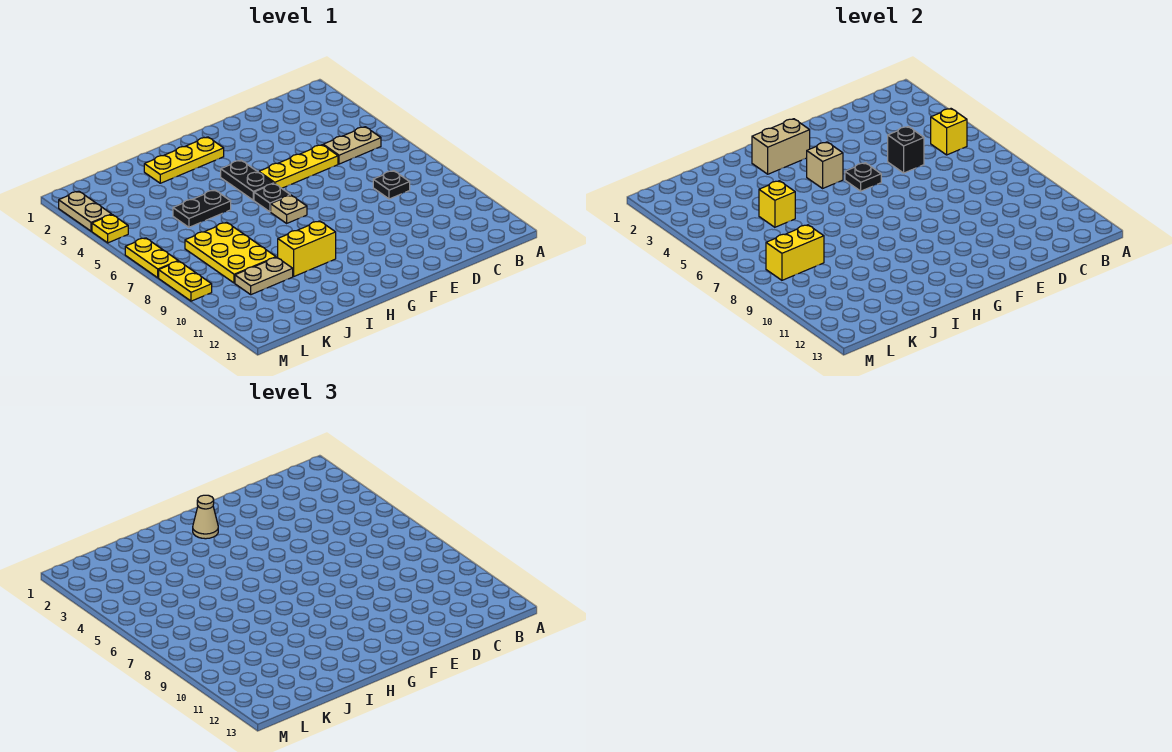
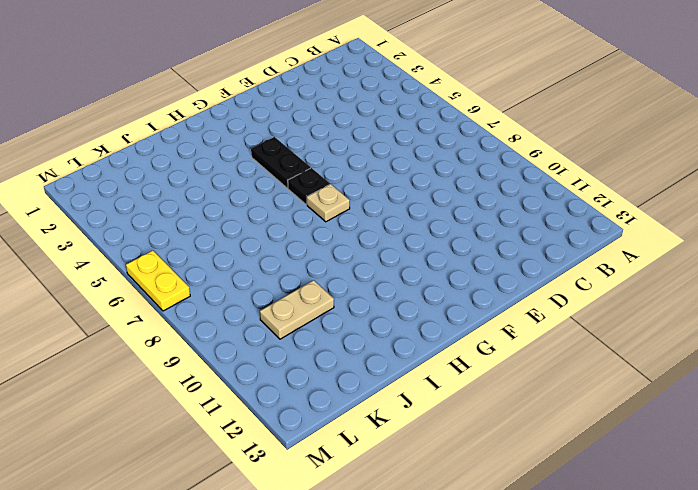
none -> tan 1x2 plate [323,127,381,164]
none -> black 1x1 plate [373,171,410,199]
none -> yellow 1x3 plate [259,145,338,188]

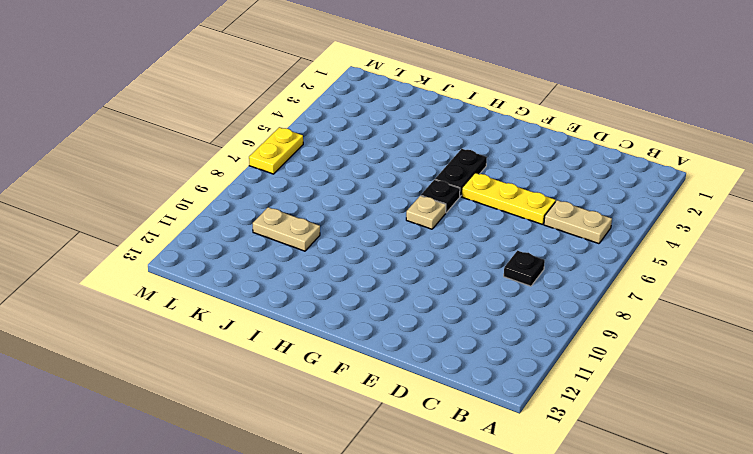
none -> yellow 1x3 plate [144,137,224,183]
none -> yellow 1x2 brick [278,221,336,276]
none -> black 1x2 plate [173,190,231,227]

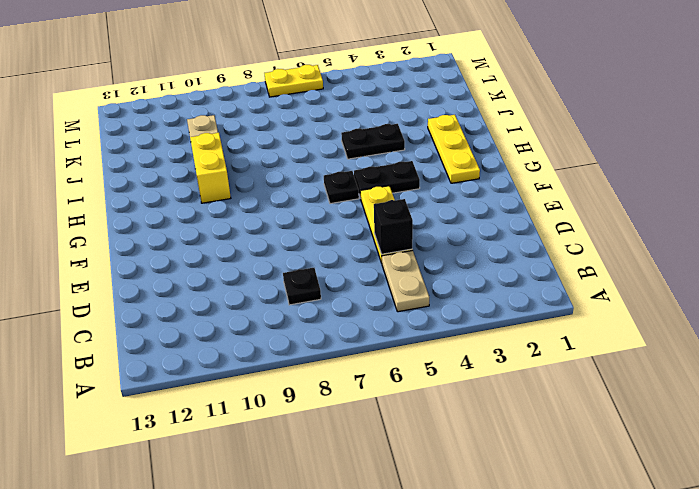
black 1x2 plate [341,124,405,159] -> black 1x2 plate turned to [173,190,231,227]
none -> tan 1x1 plate [271,195,307,223]
none -> yellow 2x3 plate [185,222,276,283]
none -> tan 1x2 plate [59,191,112,231]

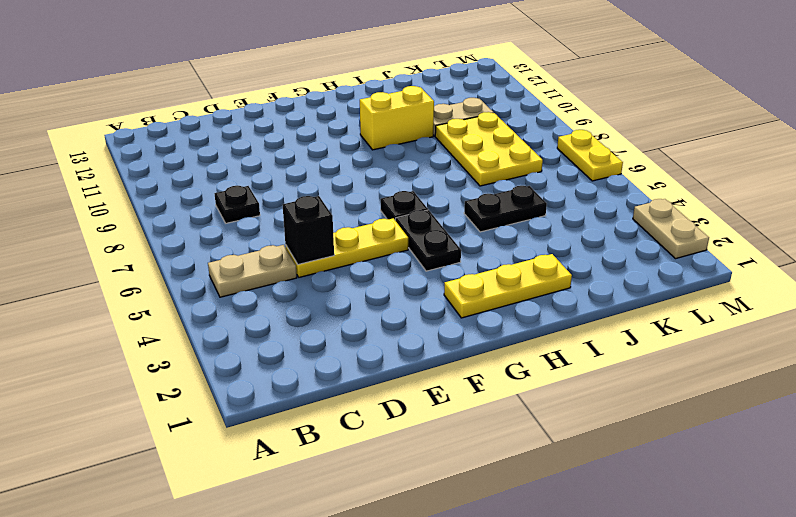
none -> tan 1x1 plate [271,195,307,223]
none -> yellow 1x1 plate [92,215,128,243]
none -> yellow 1x2 plate [159,261,212,301]

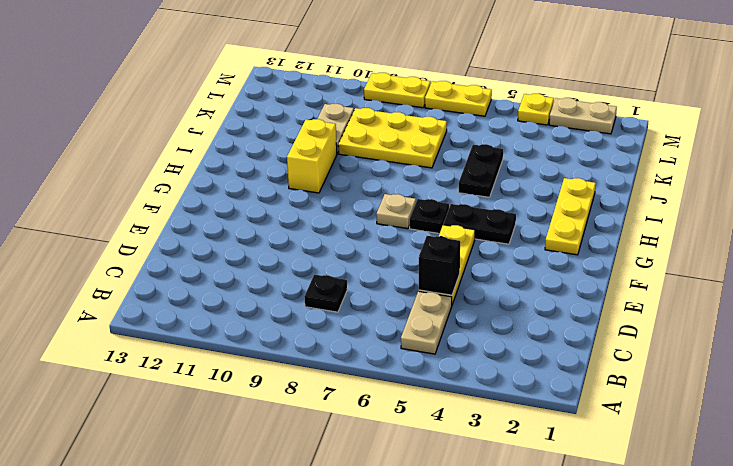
none -> yellow 1x1 brick [931,109,967,155]
none -> black 1x1 plate [845,163,881,191]
none -> tan 1x2 brick [752,119,810,174]

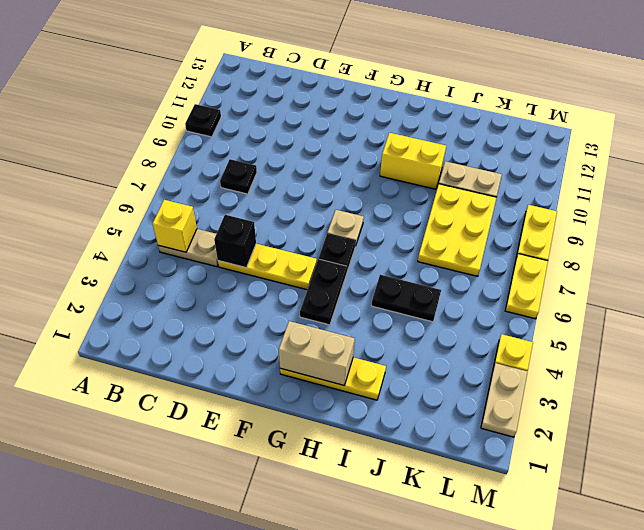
black 1x1 plate [185,104,221,137] -> black 1x1 plate moved to [845,163,881,191]
none -> tan 1x1 brick [807,142,843,188]
none -> yellow 1x1 brick [759,181,795,227]
none -> yellow 1x2 brick [766,225,824,280]

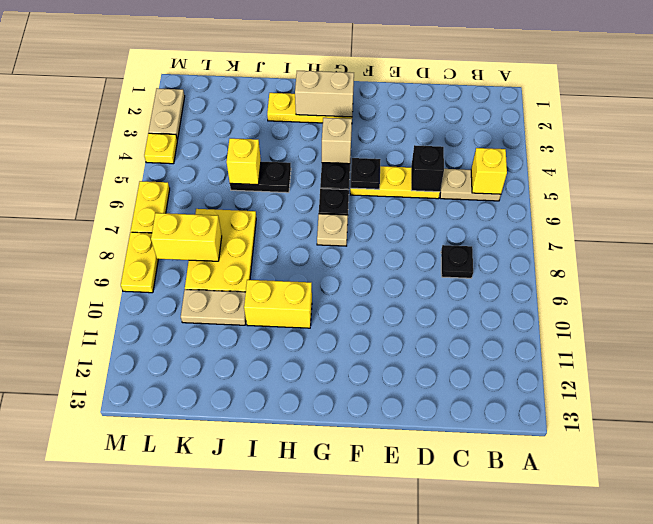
none -> tan 1x1 cone [193,495,218,539]

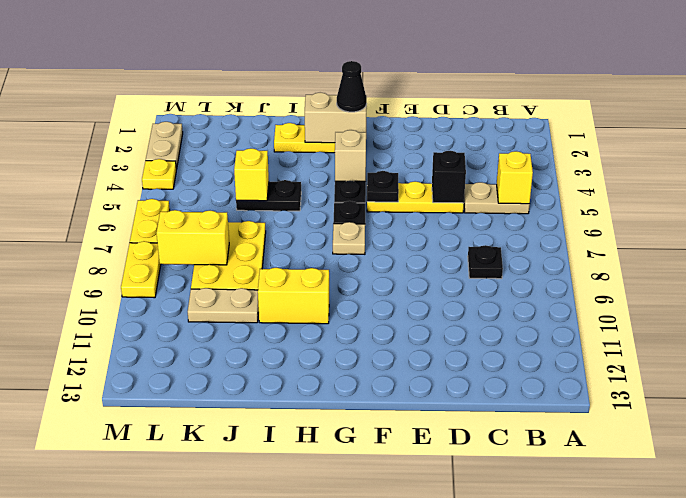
black 1x1 cone [337,61,367,112] -> tan 1x1 cone [193,495,218,539]

